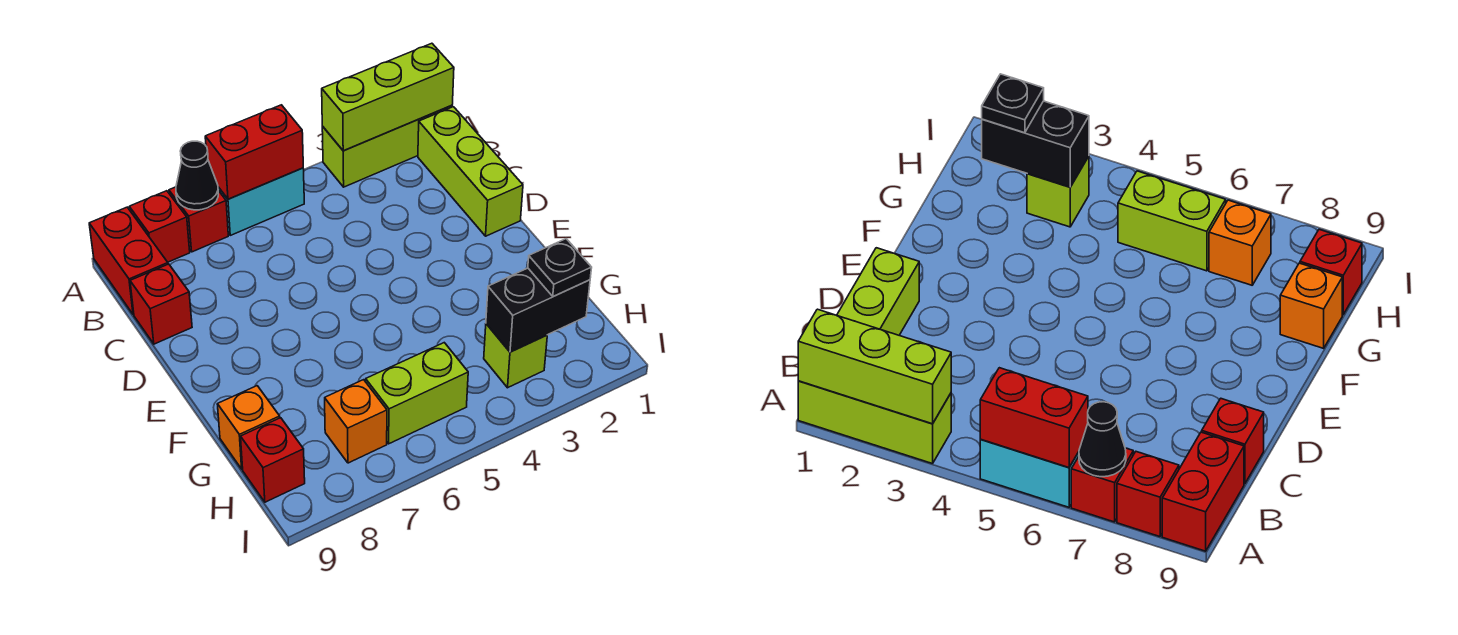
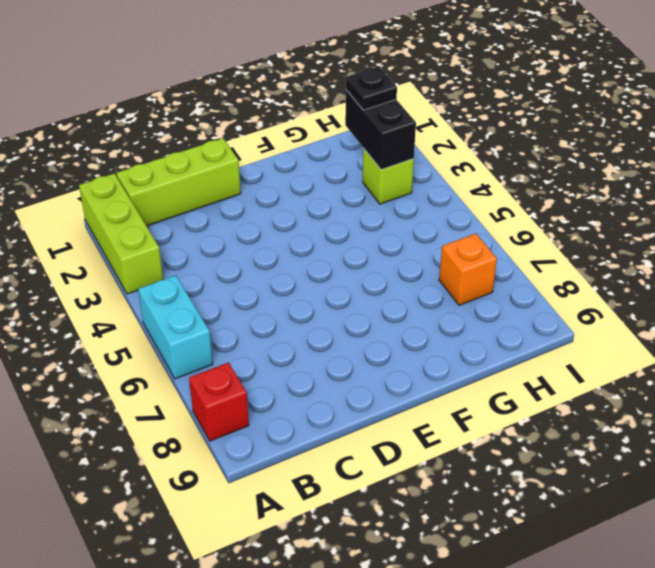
none -> red 1x1 brick [169,187,228,252]
none -> red 1x2 brick [89,207,168,315]
none -> red 1x1 brick [130,264,192,344]

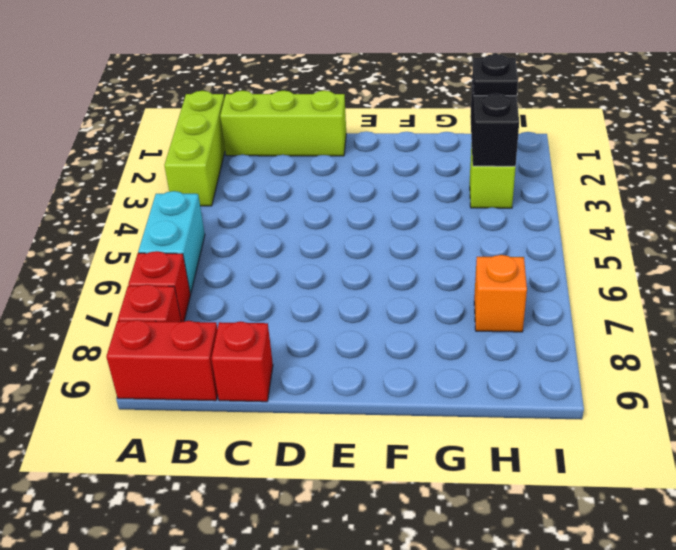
none -> orange 1x1 brick [217,386,280,469]
none -> lime 1x2 brick [366,343,468,444]
none -> red 1x1 brick [241,418,305,502]

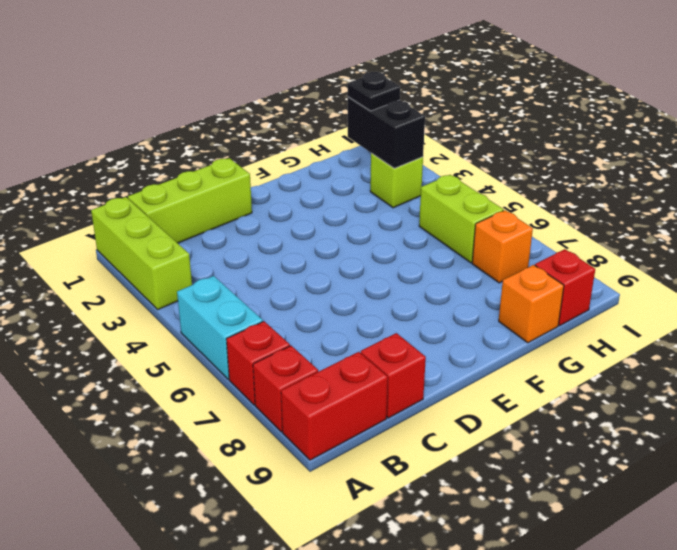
none -> lime 1x3 brick [322,43,454,151]
none -> red 1x2 brick [205,105,303,199]
none -> black 1x1 cone [176,141,218,210]

